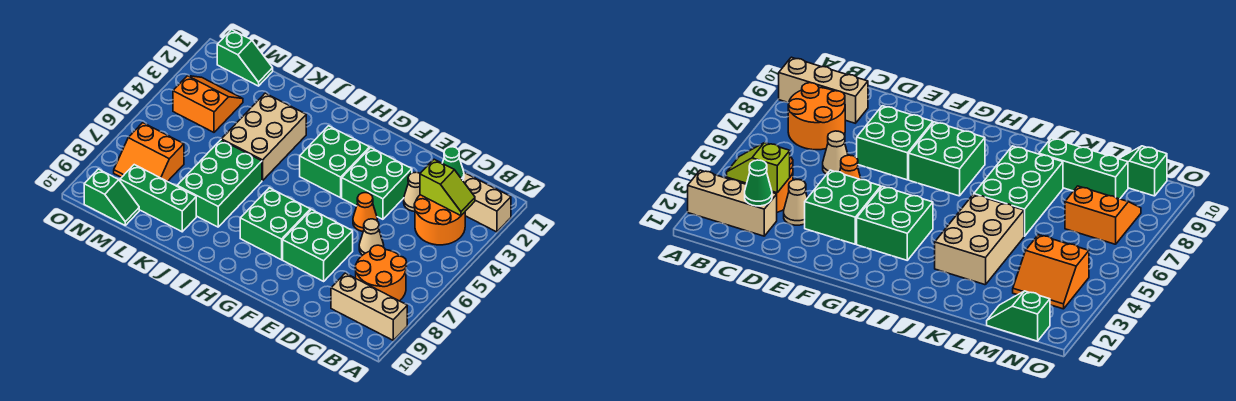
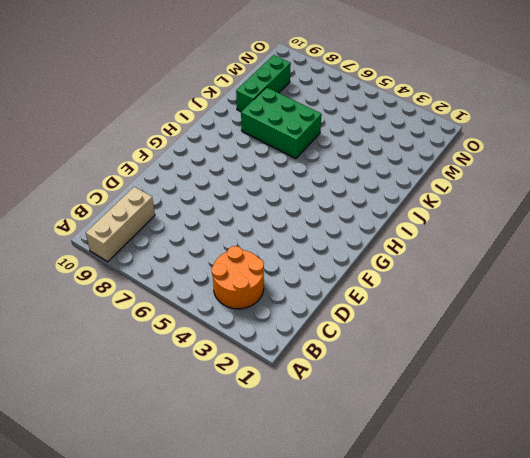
none -> tan 1x3 brick [463,173,511,232]
none -> orange 2x2 round brick [355,245,407,301]
none -> tan 1x1 cone [404,172,420,211]

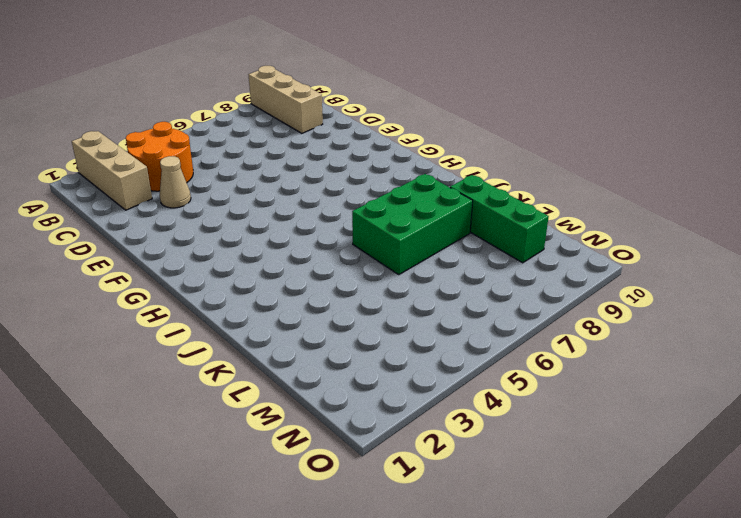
none -> orange 2x2 round brick [355,245,407,301]
none -> tan 1x1 cone [359,219,384,255]
none -> green 2x2 brick [342,148,412,219]

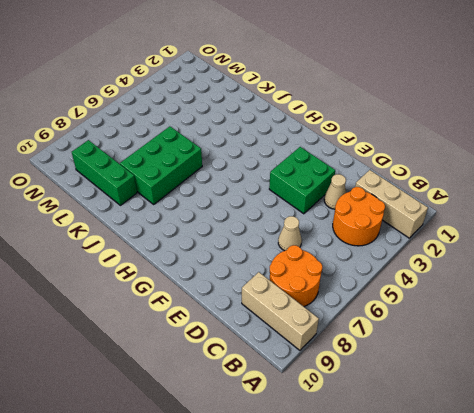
none -> orange 1x1 cone [353,193,377,231]
none -> green 2x2 brick [283,210,353,281]
none -> green 2x2 brick [300,126,370,198]

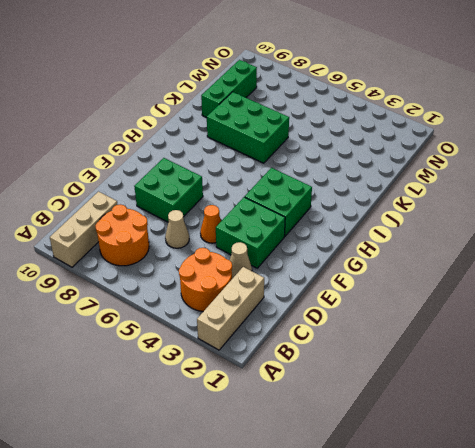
none -> green 2x2 brick [240,188,310,260]
none -> tan 2x3 brick [221,93,306,181]
none -> green 1x2 slope [217,30,273,86]

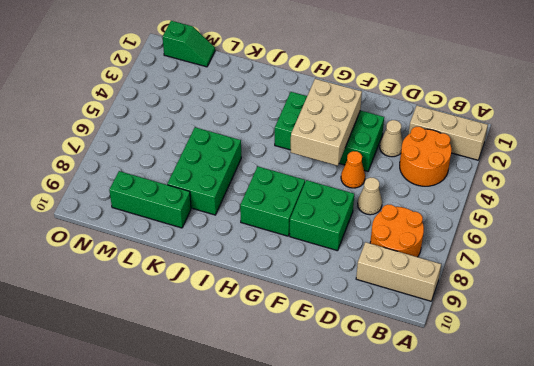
tan 2x3 brick [291,79,362,166] -> tan 2x3 brick moved to [221,93,306,181]
none -> orange 2x2 slope [173,76,243,132]
none -> orange 2x2 slope [114,123,184,182]
none -> green 1x2 slope [84,169,139,225]

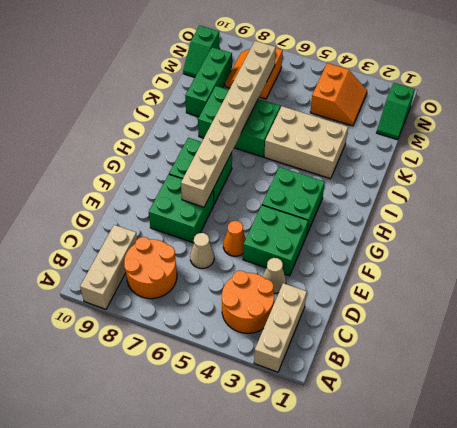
tan 1x8 brick [181,41,276,207] -> none
none -> lime 1x2 slope [420,159,475,216]
none -> green 1x1 cone [443,147,464,180]

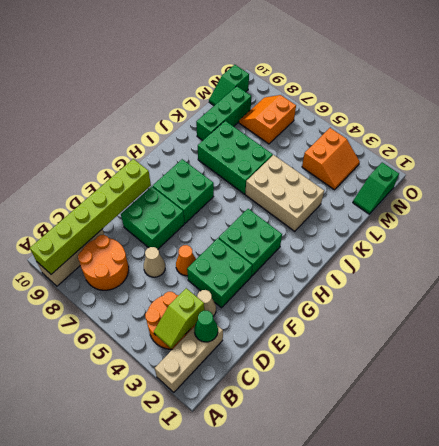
lime 1x6 brick [30,159,151,274] -> none

